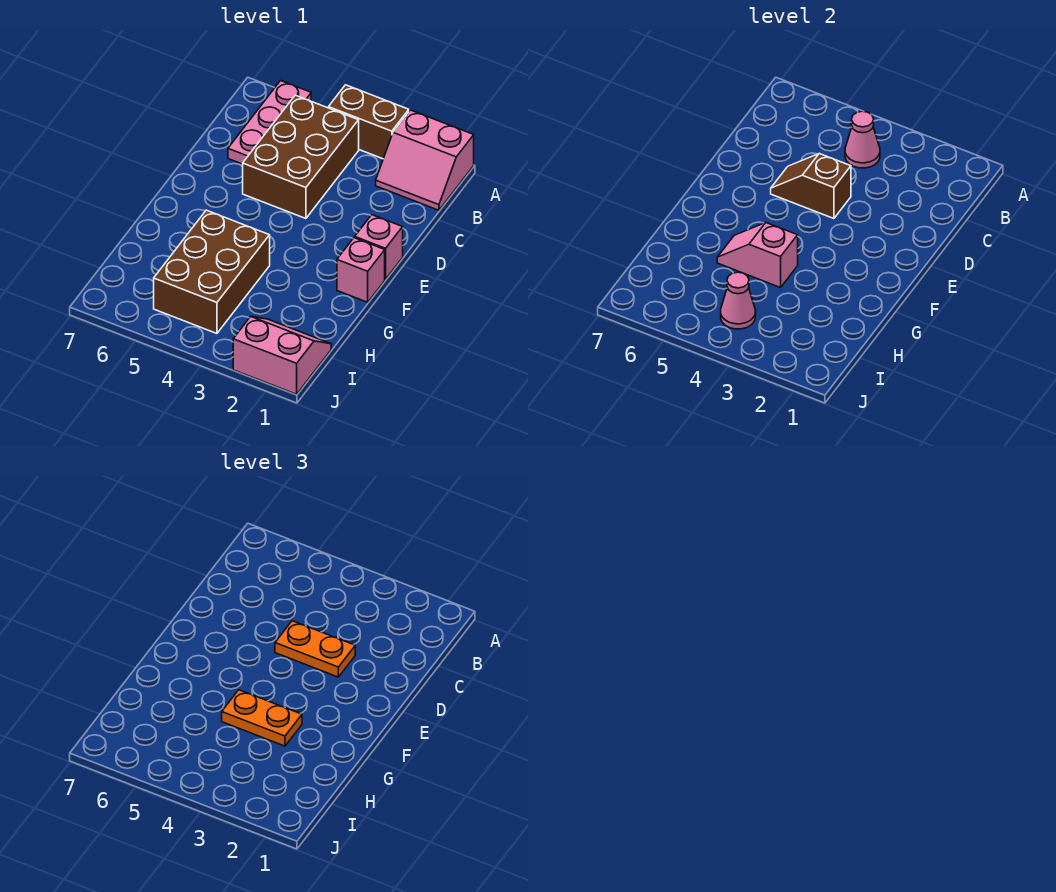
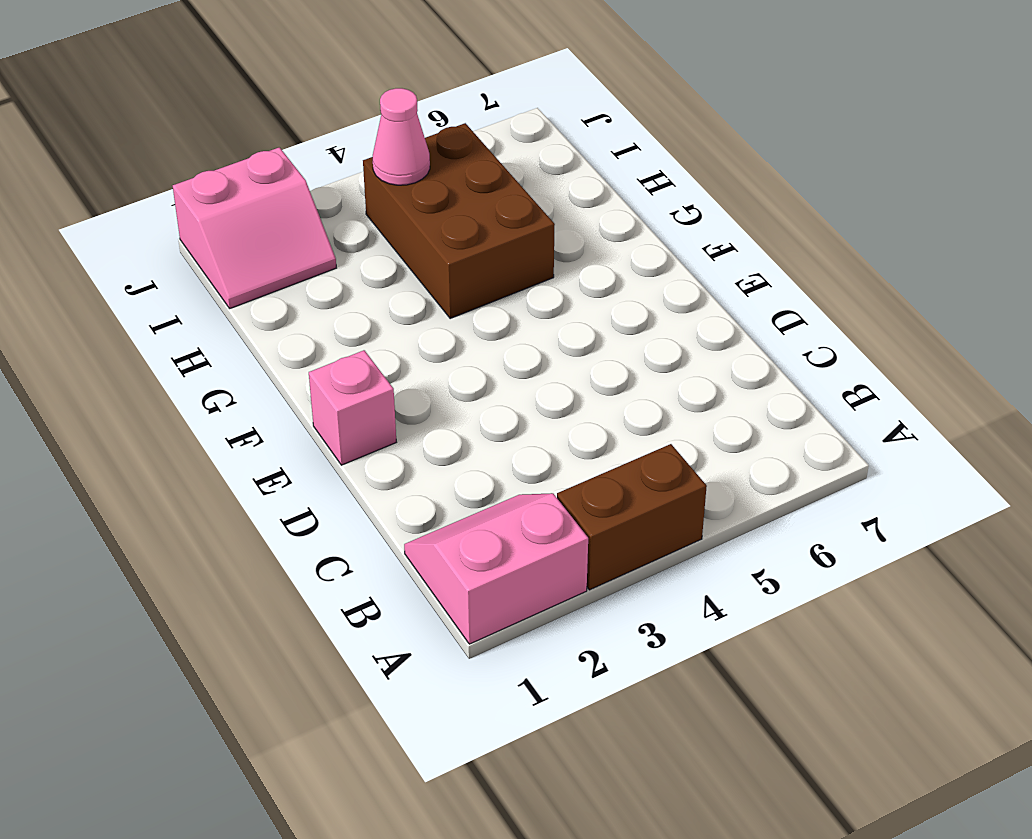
none -> pink 1x3 plate [228,81,311,164]
none -> brown 2x3 brick [243,95,359,219]
none -> pink 1x1 brick [337,238,385,302]

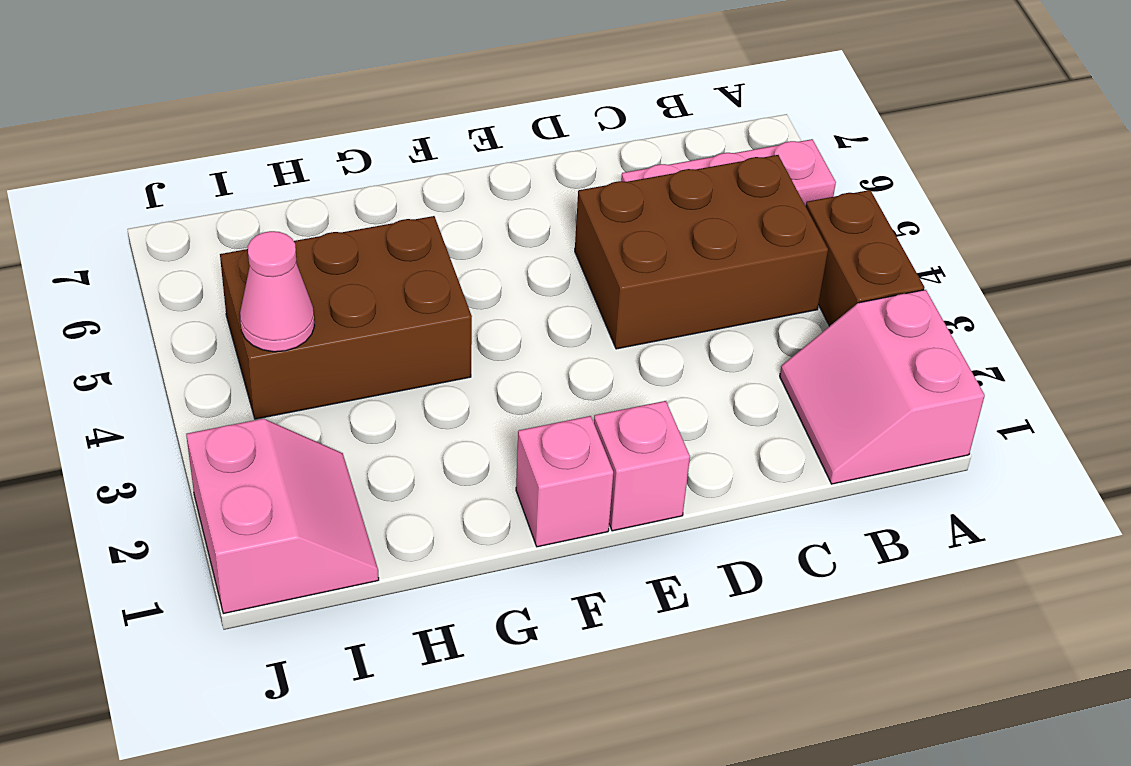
none -> pink 1x1 cone [845,111,880,168]
none -> brown 1x2 slope [771,154,851,219]
none -> pink 1x2 slope [717,223,798,288]

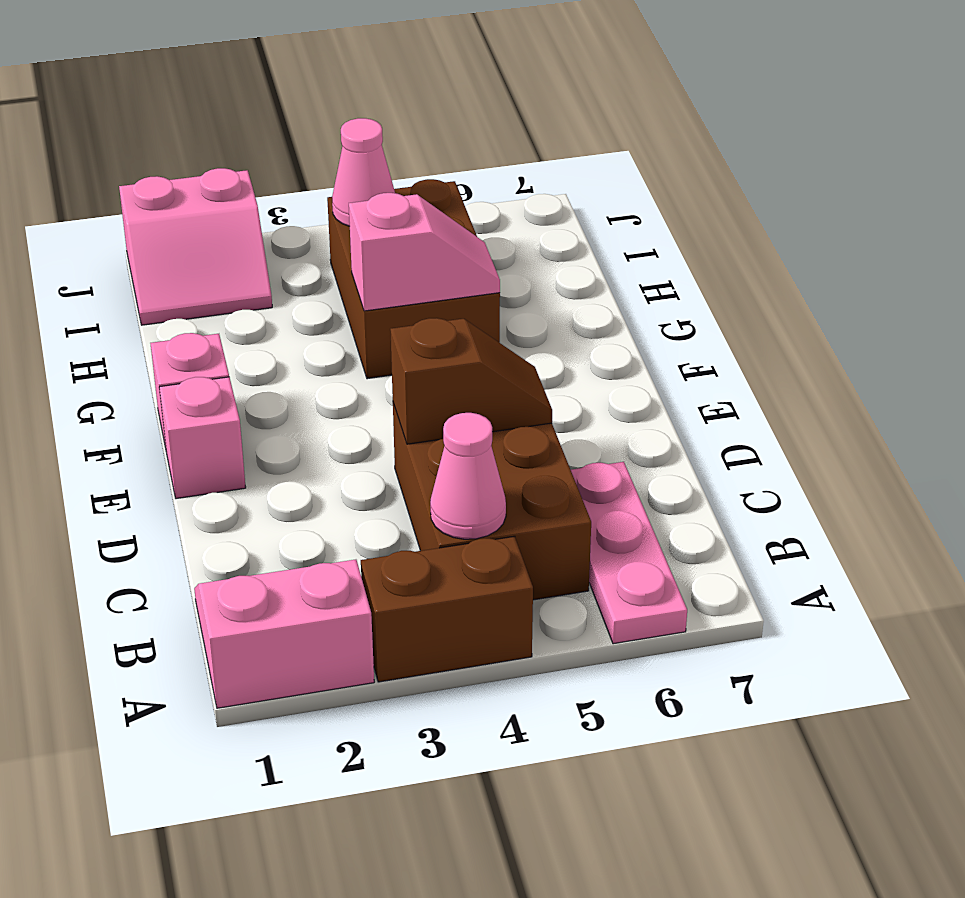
none -> orange 1x2 plate [275,621,355,677]
none -> orange 1x2 plate [222,690,302,746]

